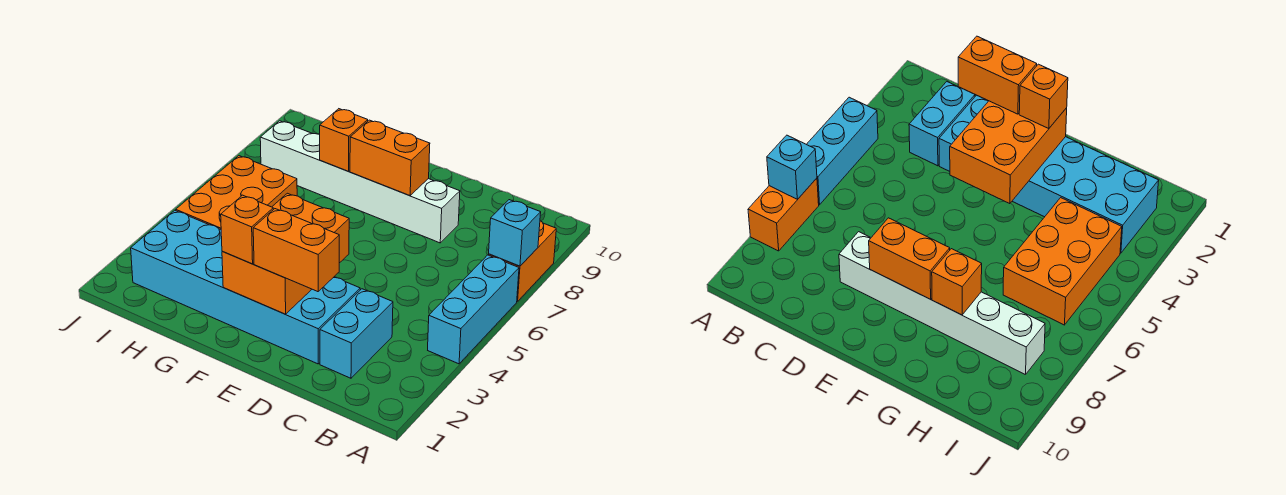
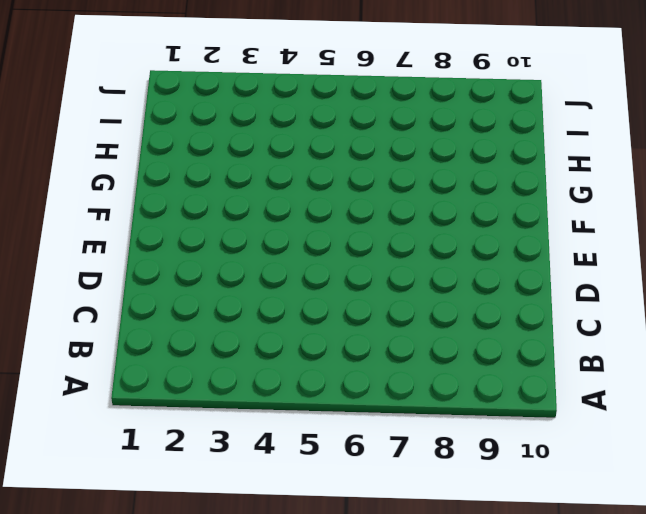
none -> cyan 1x3 brick [428,255,519,364]
none -> orange 1x2 brick [489,221,556,301]
none -> cyan 1x2 brick [320,289,393,378]

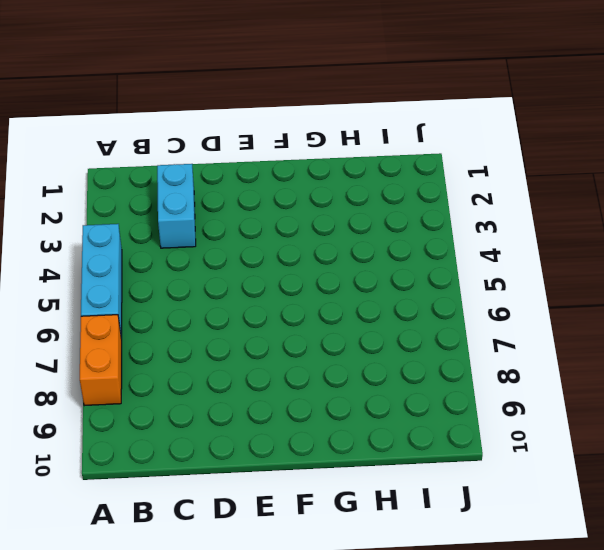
none -> cyan 2x6 brick [131,210,360,364]
none -> white 1x6 brick [260,121,460,243]
none -> orange 2x3 brick [176,156,297,229]

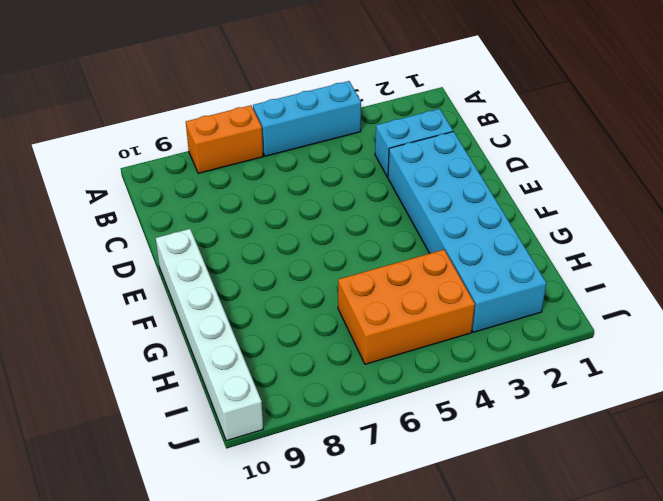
white 1x6 brick [156,229,263,441] -> white 1x6 brick moved to [260,121,460,243]
none -> cyan 1x1 brick [489,200,541,266]
none -> orange 2x3 brick [222,193,349,314]
none -> orange 1x2 brick [350,120,430,195]

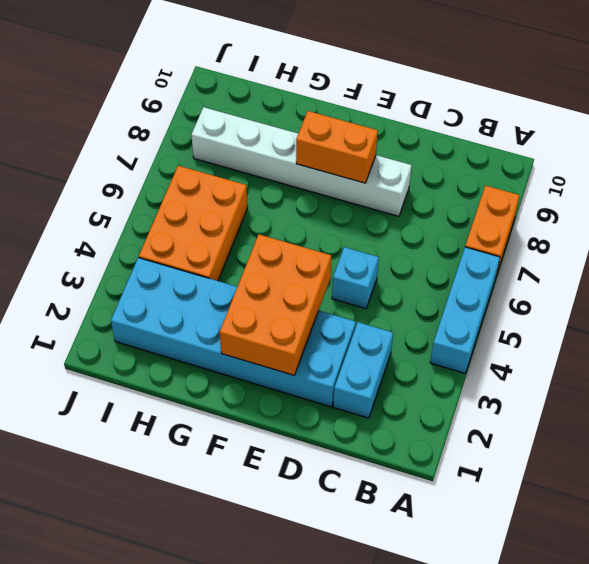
cyan 1x1 brick [332,247,379,309] -> cyan 1x1 brick moved to [489,200,541,266]
none -> orange 1x1 brick [320,109,368,171]
none -> orange 1x2 brick [253,209,339,292]
none -> orange 1x1 brick [221,195,273,264]

